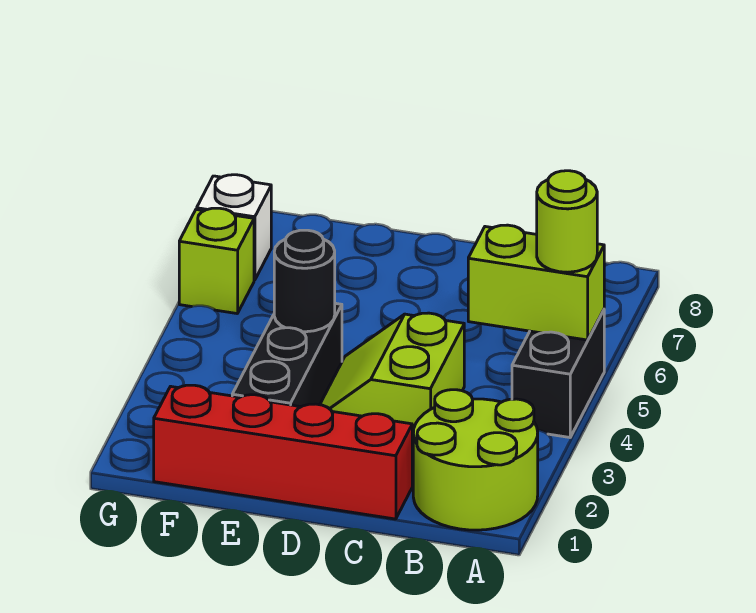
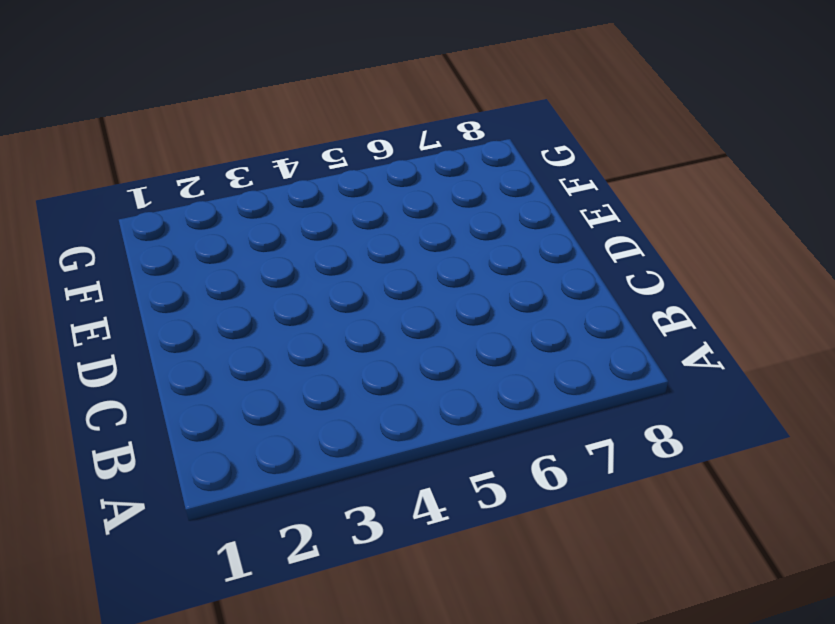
none -> lime 2x2 round brick [413,390,538,530]
none -> black 1x2 brick [512,310,604,437]

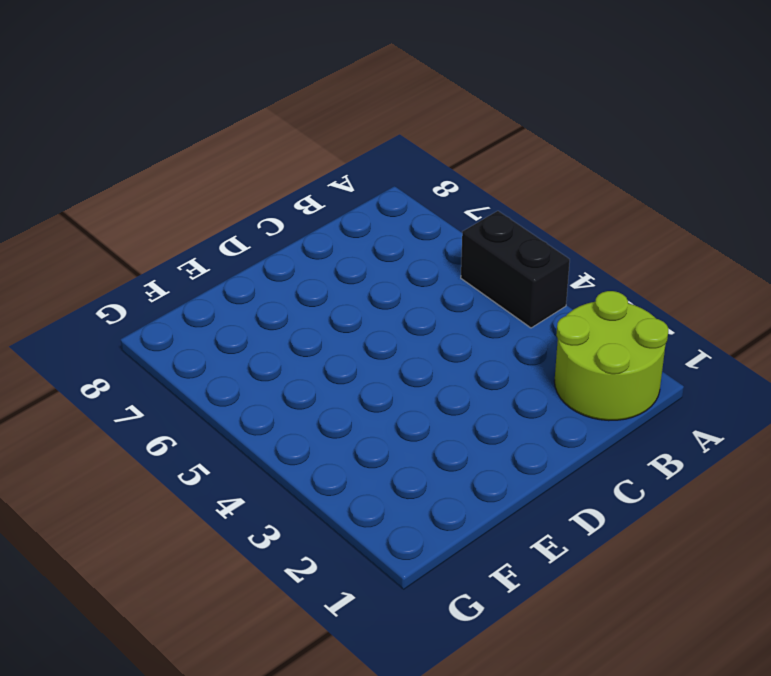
none -> red 1x4 brick [154,385,412,519]
none -> lime 2x2 slope [320,313,464,449]

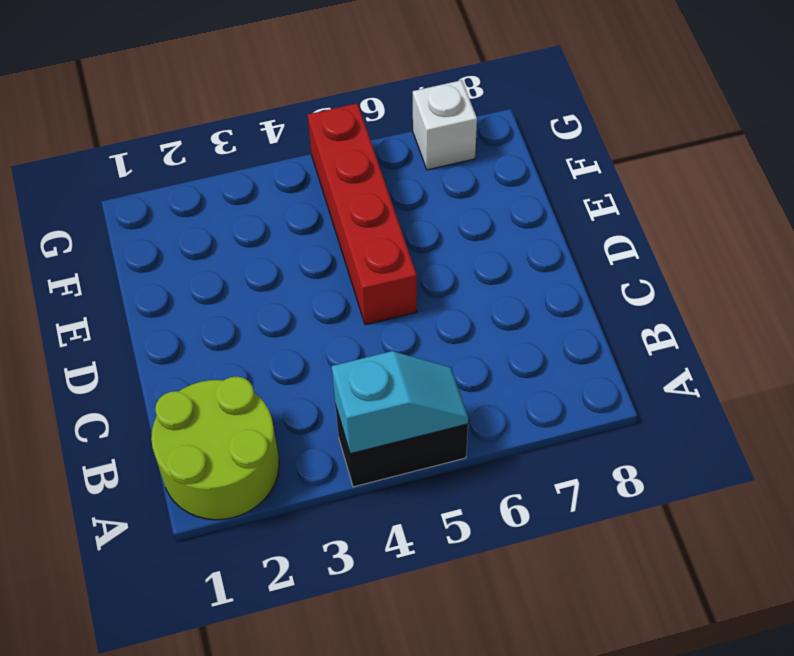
cyan 1x2 slope [332,351,468,454] -> lime 1x2 brick [468,225,604,340]
red 1x4 brick [308,103,417,325] -> red 1x4 brick moved to [154,385,412,519]
none -> lime 2x2 slope [320,313,464,449]
none -> black 1x3 brick [232,303,342,407]

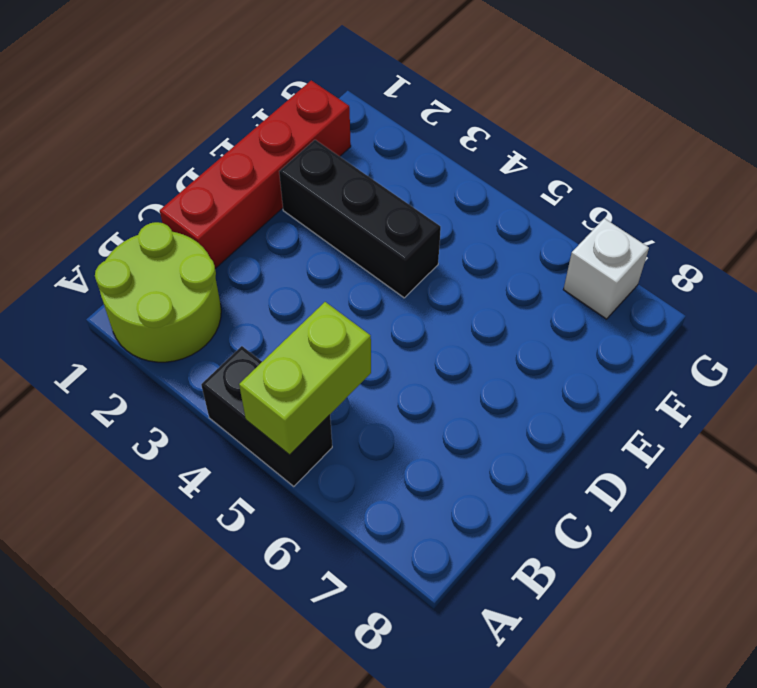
none -> lime 2x2 slope [320,313,464,449]
none -> lime 1x1 brick [179,208,254,314]

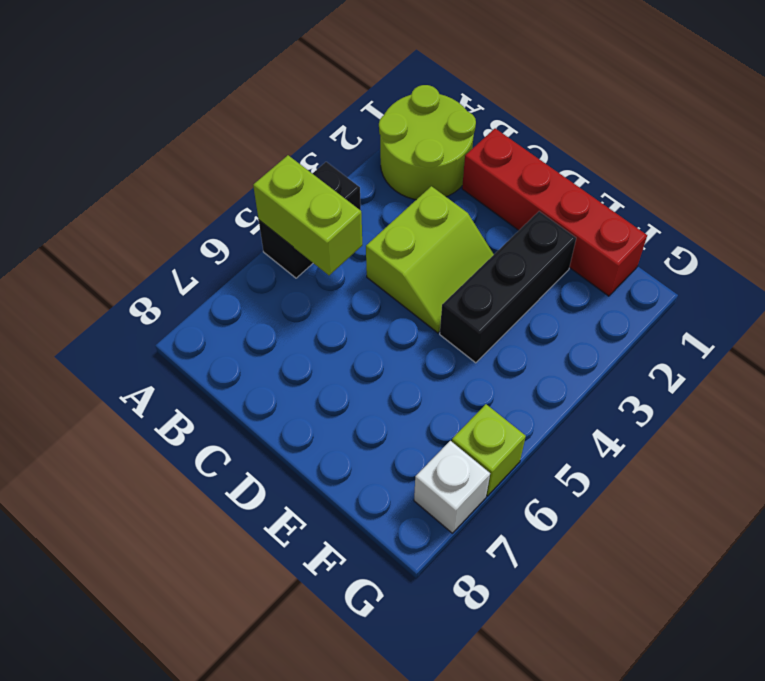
none -> black 1x1 round brick [274,230,335,332]
none -> lime 1x1 round brick [537,171,597,272]

